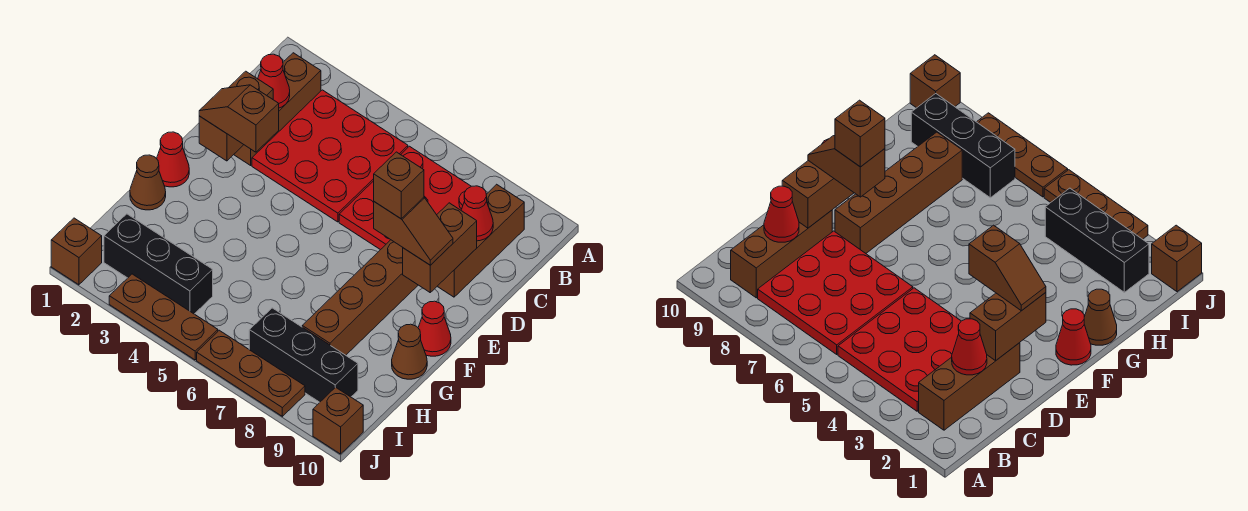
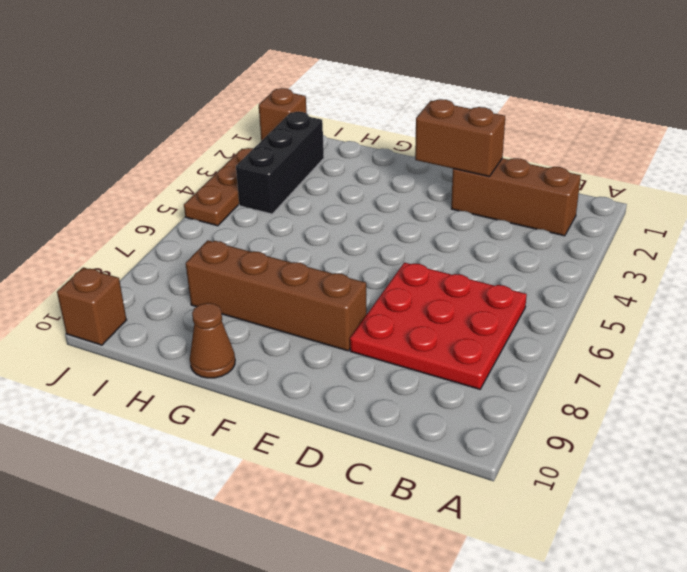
none -> red 3x3 plate [252,90,408,222]
none -> brown 1x3 brick [437,184,524,297]
none -> red 1x1 cone [157,132,189,187]

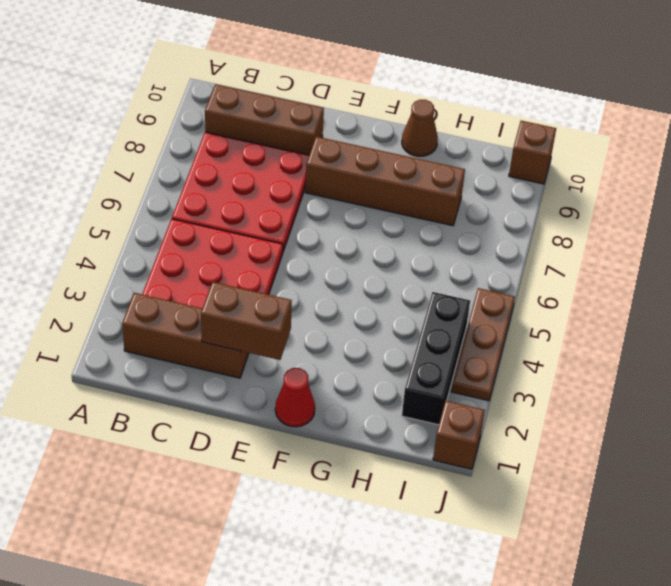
none -> red 1x1 cone [418,301,451,356]
none -> brown 1x1 cone [130,155,166,210]
none -> black 1x3 brick [249,308,358,402]

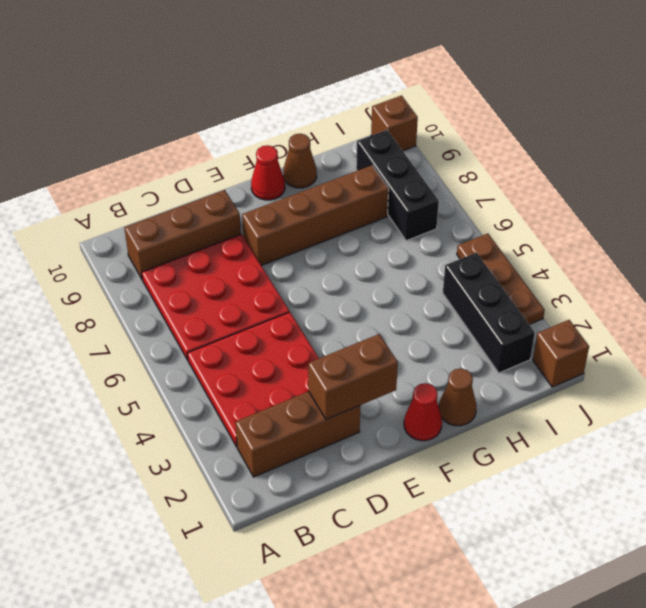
none -> brown 1x3 plate [197,330,305,416]
none -> red 1x1 cone [258,54,290,108]
none -> red 1x1 cone [461,186,493,241]

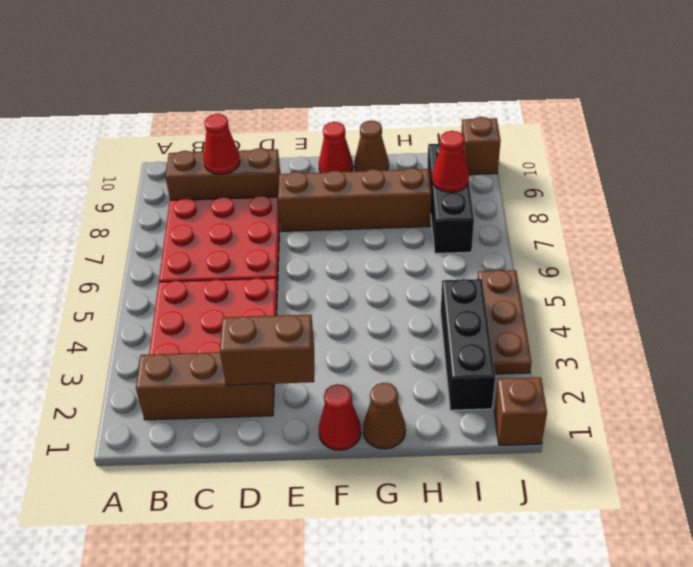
red 1x1 cone [432,131,469,192] -> red 1x1 cone moved to [258,54,290,108]
none -> brown 1x3 plate [197,330,305,416]
none -> brown 1x2 brick [403,203,477,292]
none -> brown 1x2 slope [199,85,279,152]

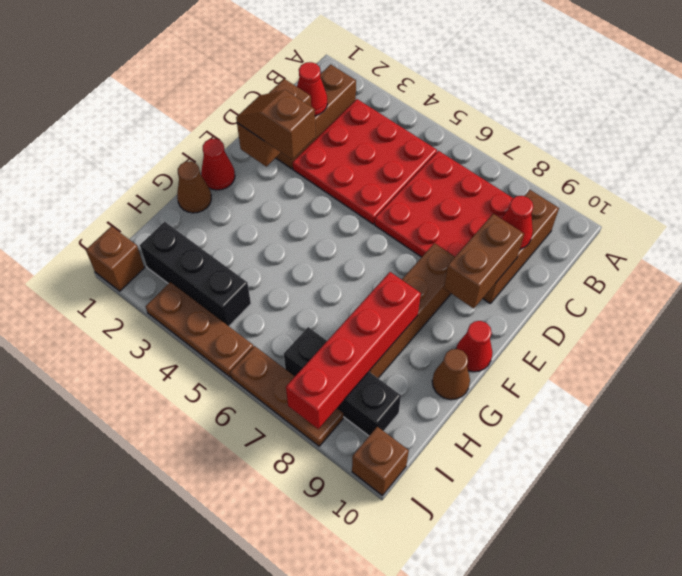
red 1x4 brick [286,272,421,429] -> none
none -> brown 1x2 slope [374,198,453,265]
none -> brown 1x1 brick [374,152,424,219]

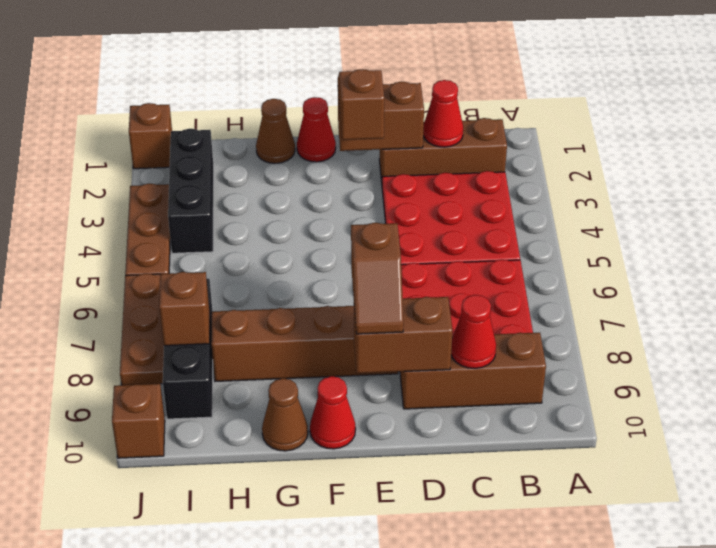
brown 1x1 brick [159,272,209,346] -> brown 1x1 brick moved to [374,152,424,219]

